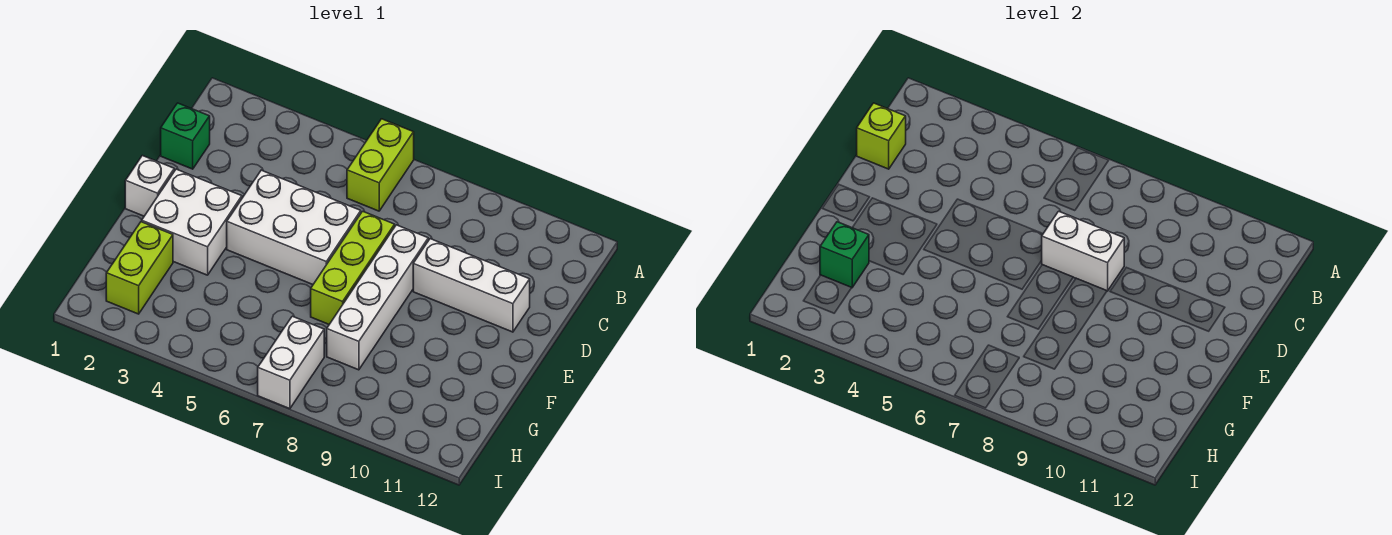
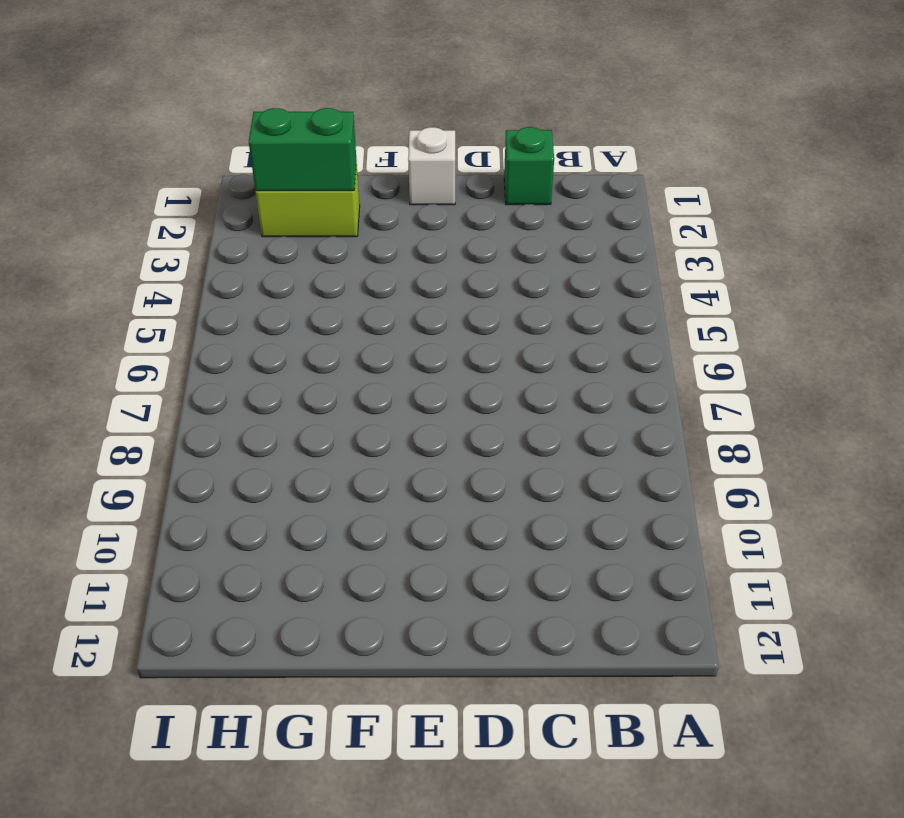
green 1x2 brick [249,108,356,191] -> green 1x1 brick [820,222,869,288]
none -> lime 1x2 brick [347,119,414,211]
none -> white 2x3 brick [227,170,361,285]
none -> lime 1x3 brick [311,211,395,324]

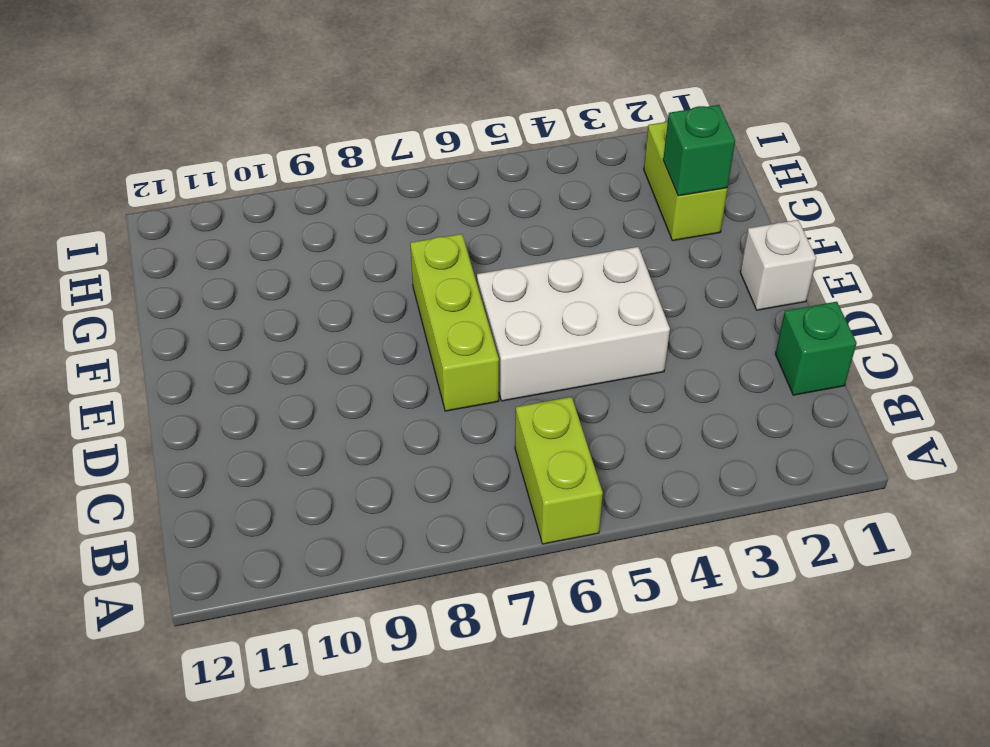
none -> white 1x4 brick [327,225,428,370]
none -> white 1x3 brick [413,239,530,332]
none -> white 2x2 brick [142,169,242,275]

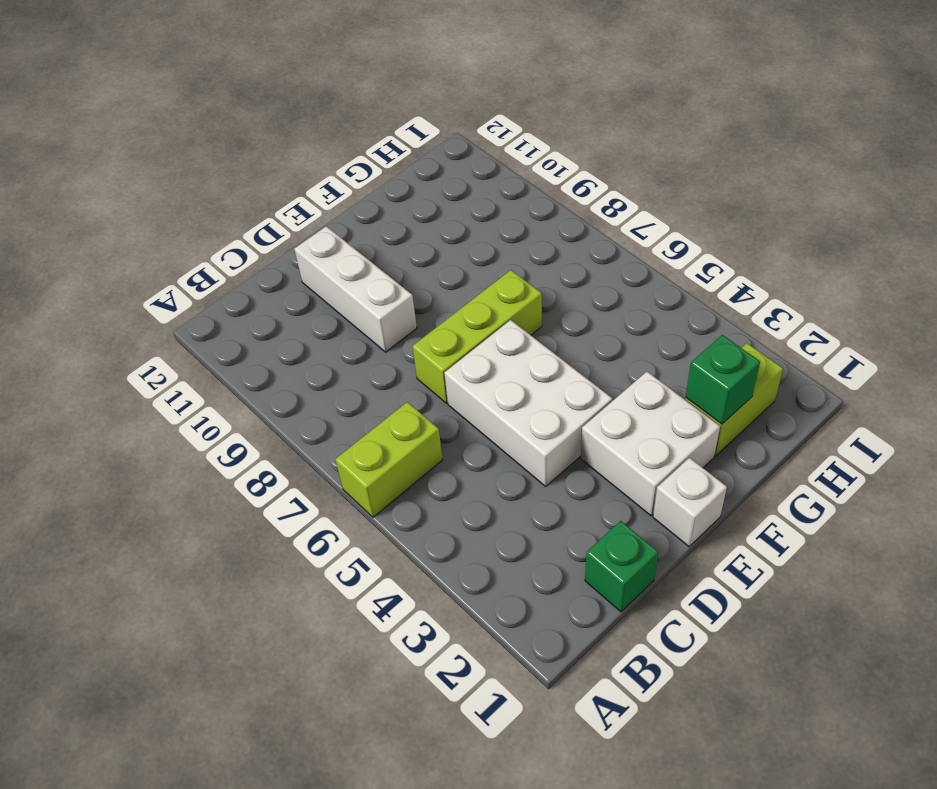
none -> white 1x4 brick [327,225,428,370]
none -> white 1x2 brick [258,316,324,409]
none -> lime 1x1 brick [857,103,906,169]

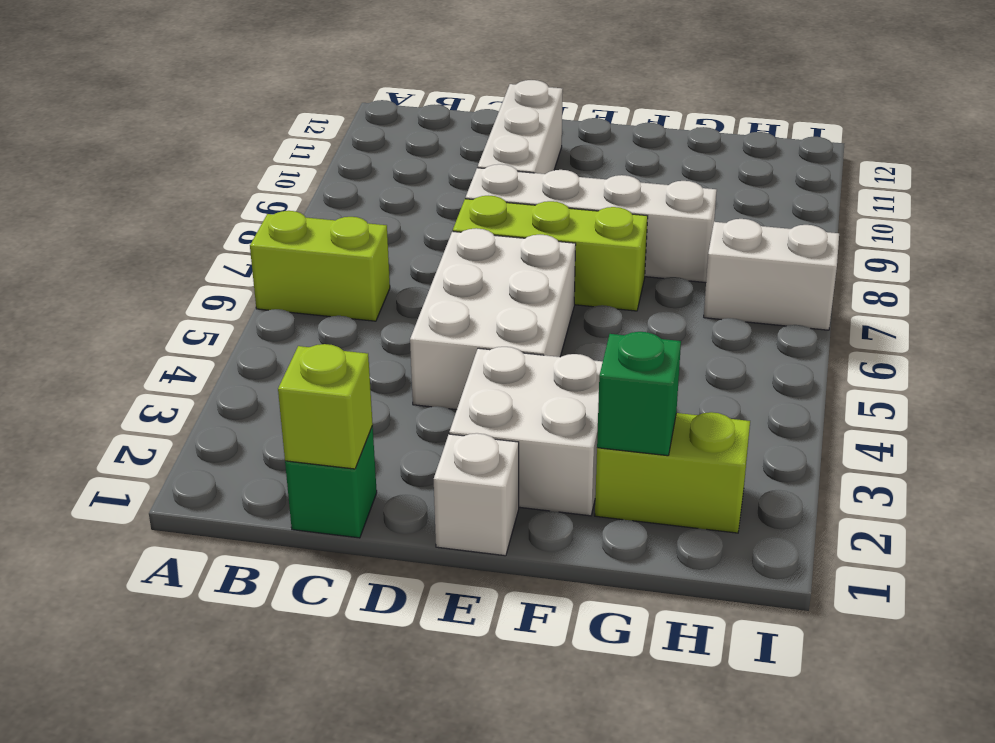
none -> white 1x2 brick [1042,211,1124,291]

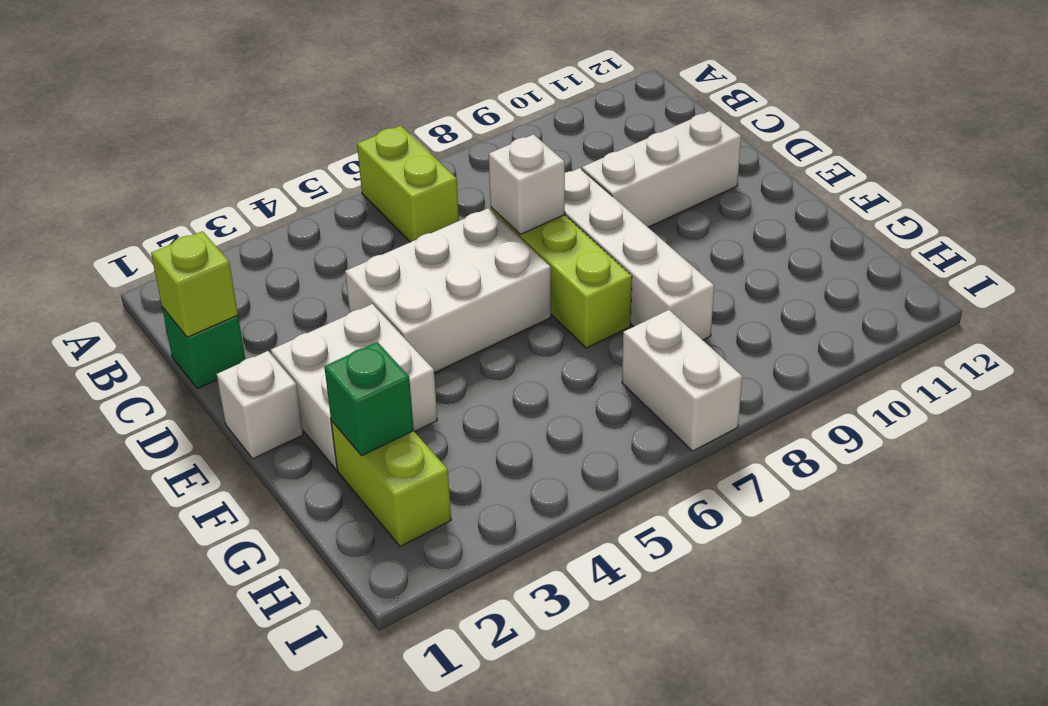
white 1x1 brick [489,134,565,234] -> white 1x2 brick [1042,211,1124,291]

